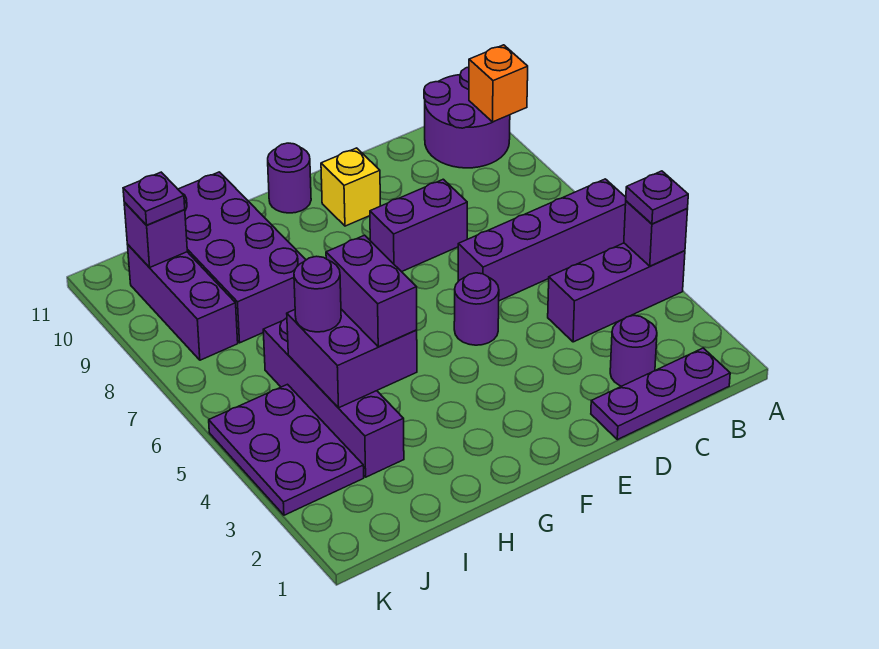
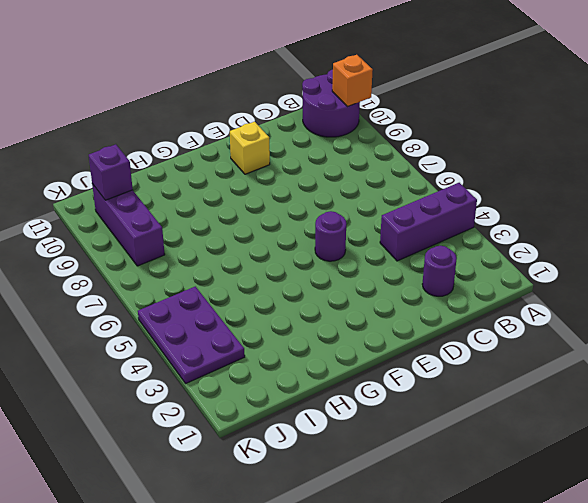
none -> purple 1x4 brick [458,179,626,301]
none -> purple 1x3 plate [591,348,730,440]
none -> purple 1x2 brick [370,179,467,272]

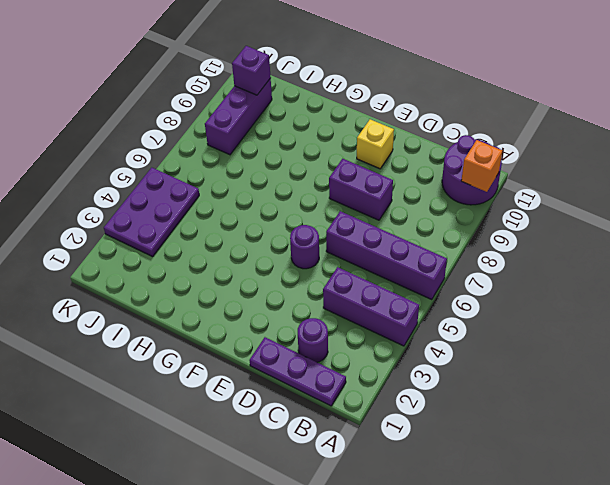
none -> purple 1x1 round brick [268,143,311,213]
none -> purple 2x4 brick [178,172,306,343]
none -> purple 1x4 brick [263,318,404,477]

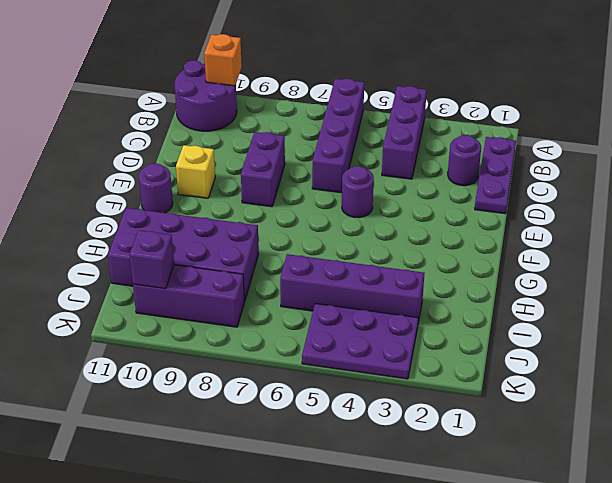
none -> purple 1x1 brick [624,201,688,266]
none -> purple 2x2 brick [287,309,417,408]
none -> purple 1x1 plate [626,171,688,224]

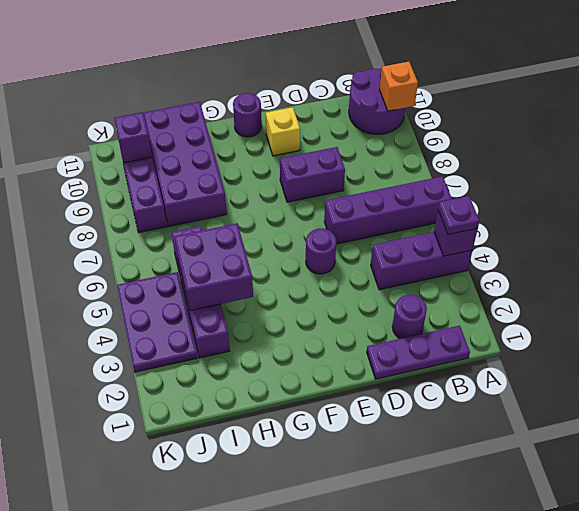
none -> purple 1x2 brick [326,235,417,347]
none -> purple 1x1 round brick [294,256,341,332]
none -> purple 1x1 plate [123,172,185,225]

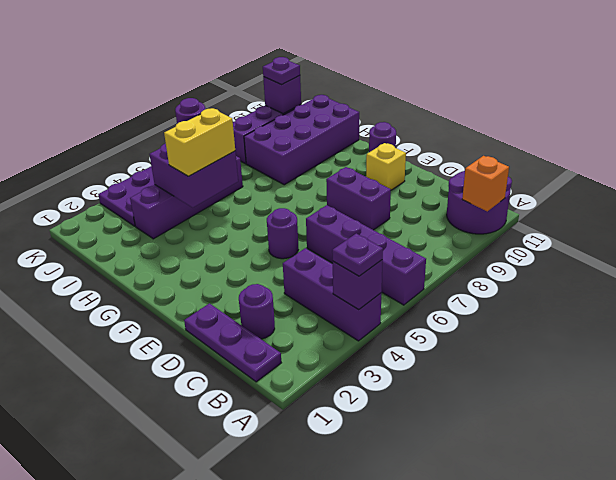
yellow 1x2 brick [164,108,235,176] -> purple 1x2 brick [326,235,417,347]

